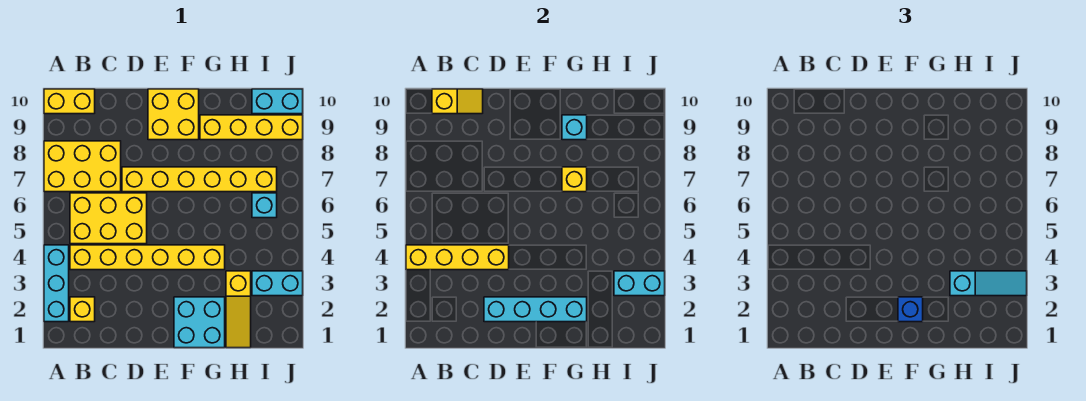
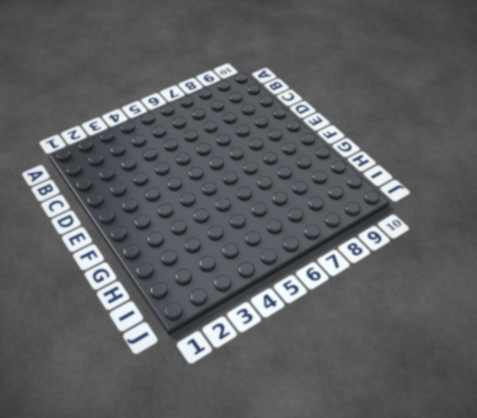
none -> cyan 1x3 brick [44,245,69,322]
none -> yellow 2x3 brick [44,141,121,192]
none -> yellow 1x2 brick [44,89,95,114]

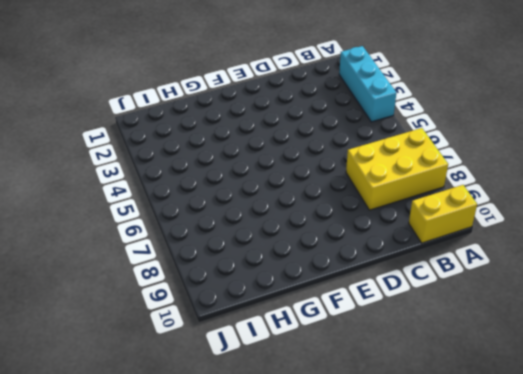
none -> yellow 1x1 brick [70,297,95,322]
none -> yellow 1x6 brick [70,245,225,270]
none -> yellow 2x3 brick [70,193,147,244]

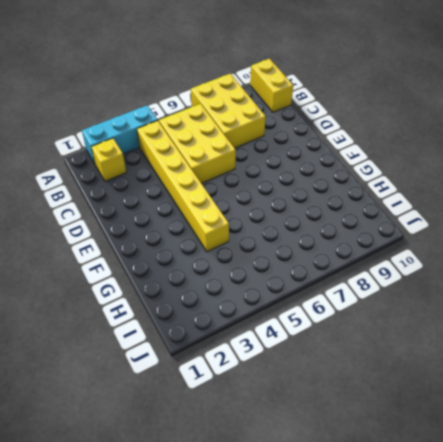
none -> yellow 1x6 brick [122,167,277,192]
none -> yellow 2x2 brick [148,89,199,140]
none -> cyan 2x2 brick [174,297,225,348]

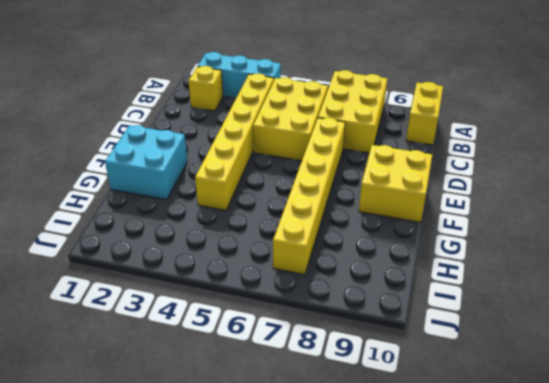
none -> yellow 1x4 brick [200,115,303,140]
none -> yellow 1x3 slope [226,271,251,348]
none -> cyan 1x2 brick [252,271,303,296]

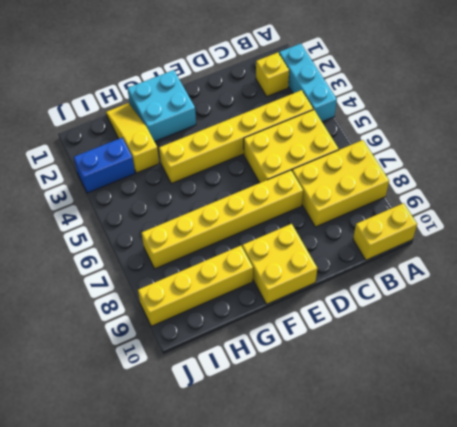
blue 1x2 brick [74,138,135,193] -> cyan 1x2 brick [252,271,303,296]
none -> cyan 1x1 brick [252,193,277,218]
none -> cyan 1x2 brick [252,89,303,114]
none -> yellow 1x4 brick [406,245,509,270]

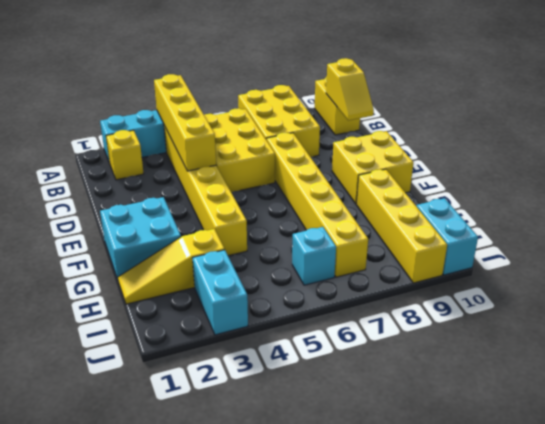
none -> cyan 1x4 brick [484,297,587,322]
none -> yellow 1x1 brick [562,167,587,192]
none -> cyan 1x1 brick [562,115,587,140]

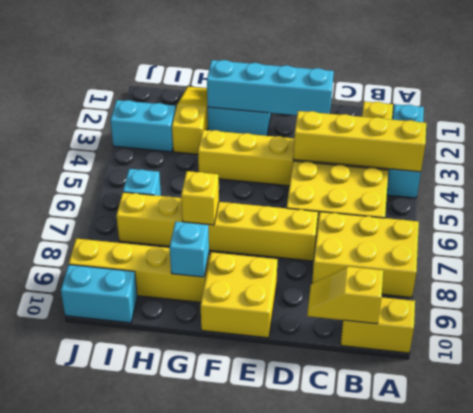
none -> cyan 1x2 brick [614,271,665,296]
none -> blue 1x1 brick [898,297,923,322]
none -> cyan 1x3 slope [950,271,1027,296]

